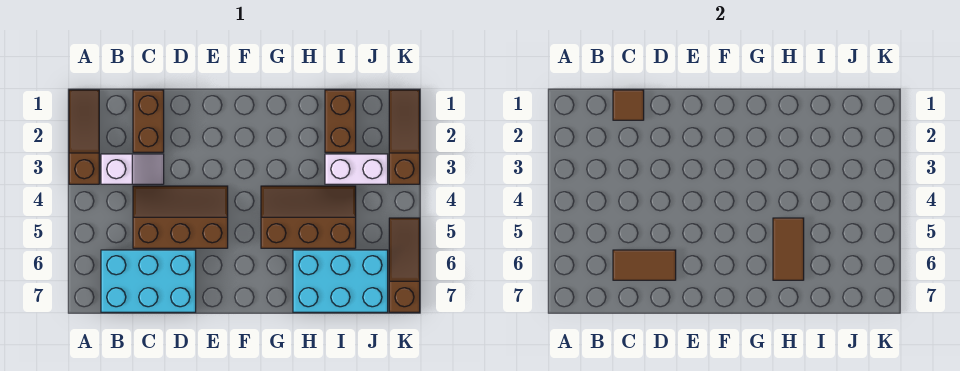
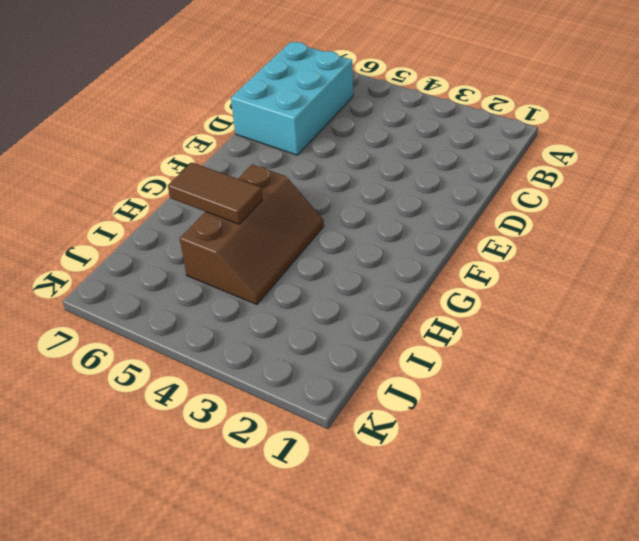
none -> brown 1x3 slope [69,90,99,184]
none -> white 1x2 slope [101,154,164,184]
none -> brown 1x2 brick [133,90,164,152]

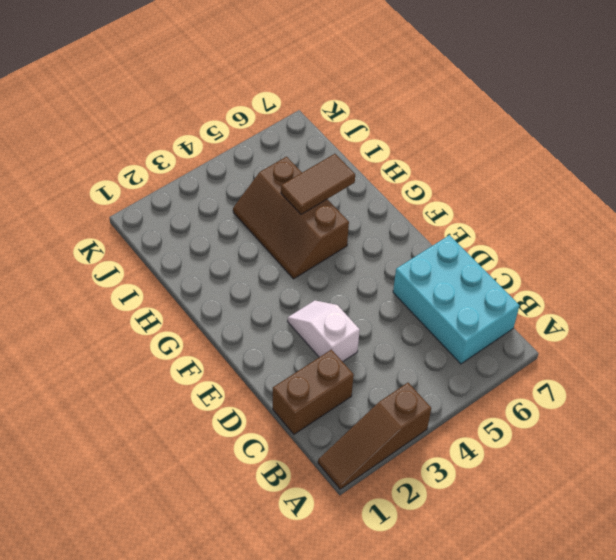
white 1x2 slope [288,300,360,362] -> white 1x2 slope moved to [101,154,164,184]
none -> brown 2x3 slope [133,186,228,248]
none -> cyan 2x3 brick [293,250,388,312]
none -> brown 1x2 brick [325,90,356,152]

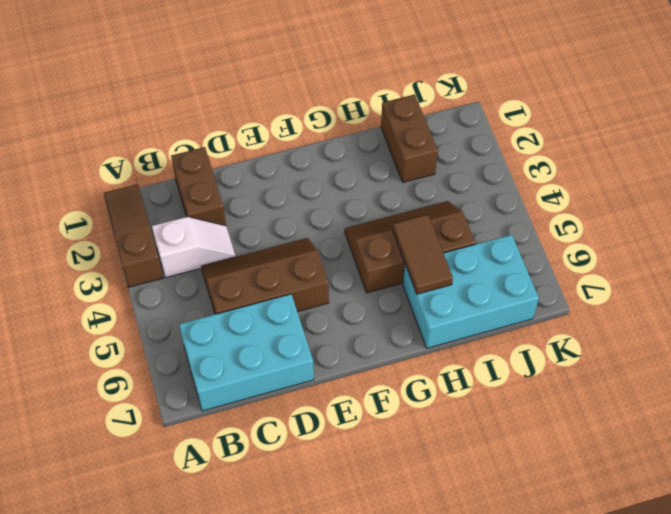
none -> white 1x2 brick [325,154,388,184]
none -> brown 1x3 slope [389,90,420,184]
none -> brown 1x3 slope [389,218,420,312]

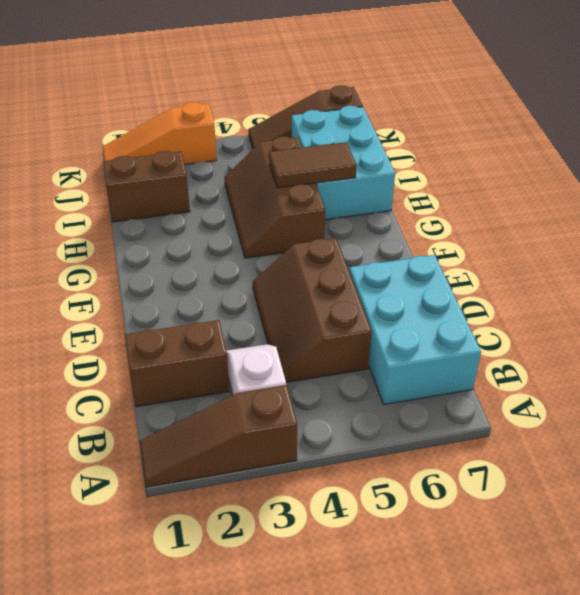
orange 1x3 slope [103,102,217,164] -> brown 1x3 slope [389,90,420,184]
none -> white 1x2 brick [325,154,388,184]
none -> brown 1x1 tile [613,90,644,120]
none -> brown 1x2 tile [613,250,676,280]

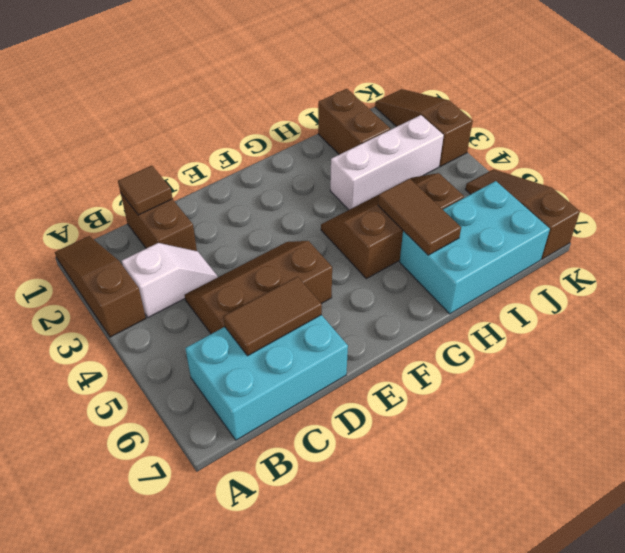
white 1x3 brick [330,115,444,210] -> white 1x2 brick [325,154,388,184]

